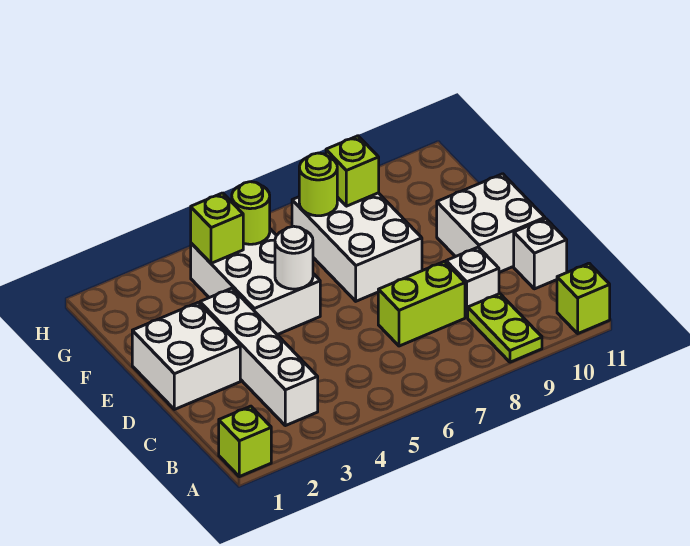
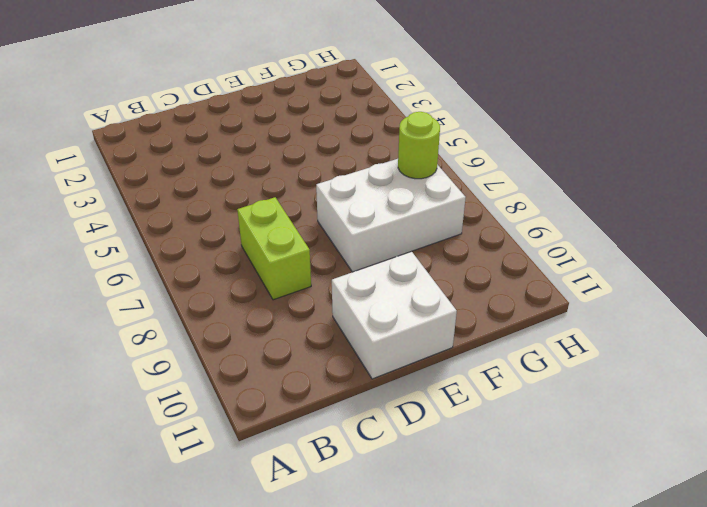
none -> lime 1x1 brick [219,406,271,477]
none -> lime 1x2 plate [468,294,542,362]
none -> lime 1x1 brick [557,263,610,333]

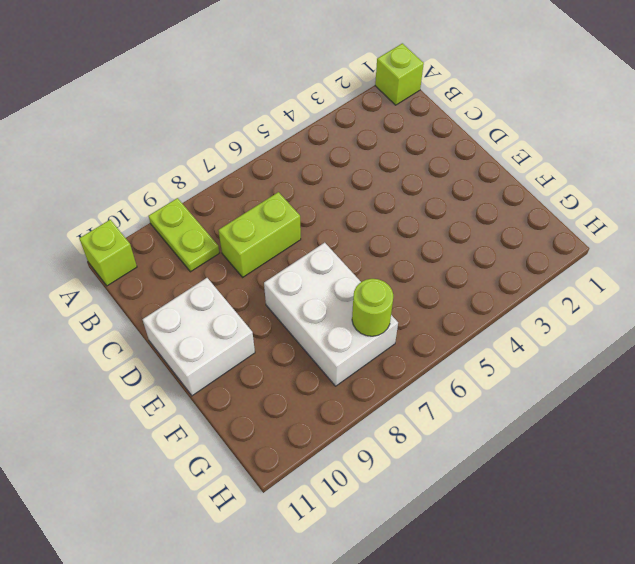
none -> white 1x4 brick [200,288,318,426]
none -> white 1x1 brick [446,247,499,317]
none -> white 1x1 brick [514,219,567,289]

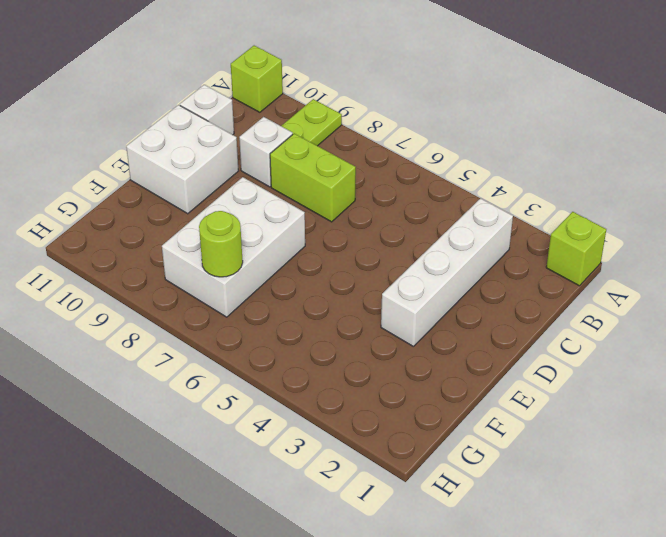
none -> white 2x2 brick [132,303,240,409]
none -> white 2x3 brick [191,229,320,335]
none -> white 1x1 round brick [275,226,313,289]

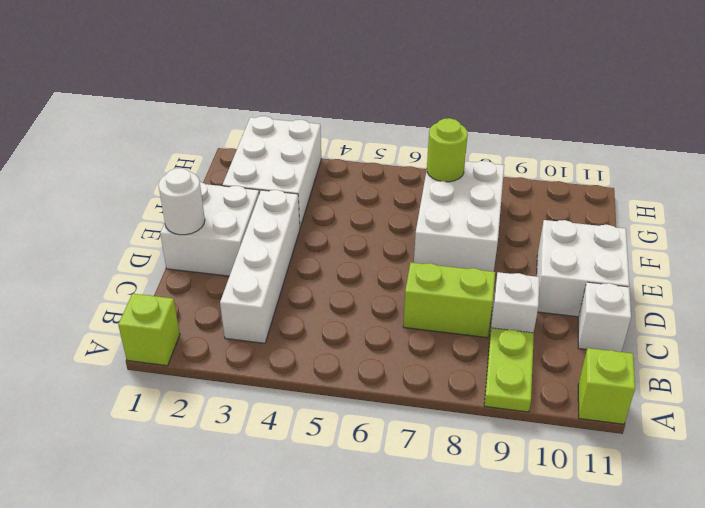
white 1x1 round brick [158,168,205,235] -> white 1x1 round brick moved to [275,226,313,289]
white 2x3 brick [222,116,321,227] -> white 2x3 brick moved to [191,229,320,335]
none -> lime 1x1 brick [191,193,243,263]
none -> lime 1x1 round brick [232,182,270,244]
none -> lime 1x1 brick [326,136,379,206]

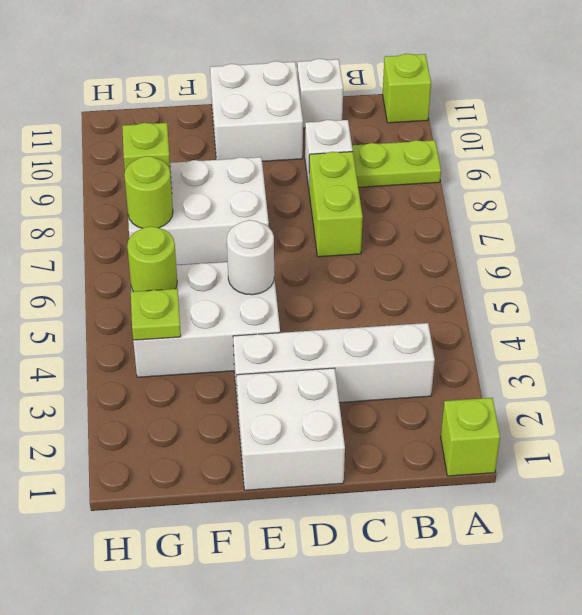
lime 1x1 plate [131,289,181,340] -> lime 1x1 brick [191,193,243,263]

